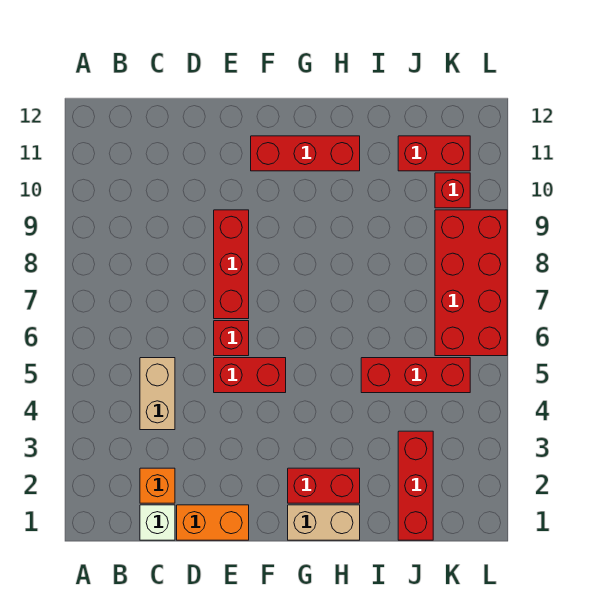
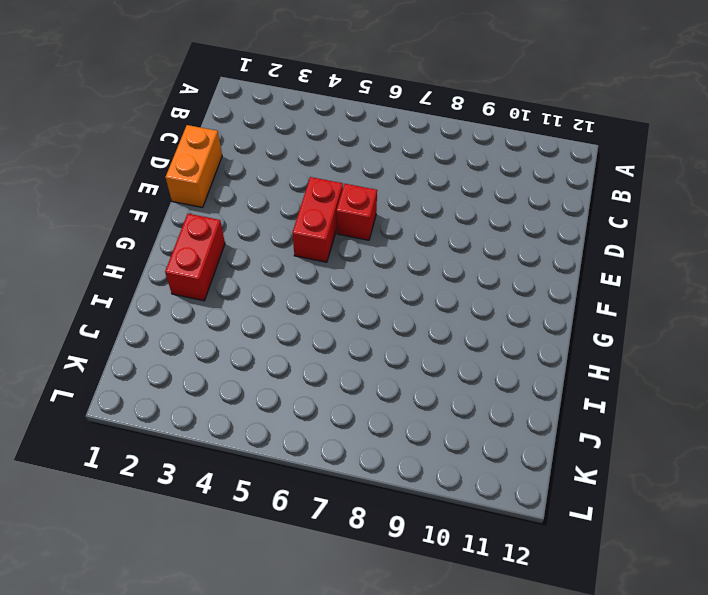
none -> white 1x1 brick [140,505,175,540]
none -> orange 1x1 brick [140,468,175,503]
none -> tan 1x2 brick [140,358,175,430]

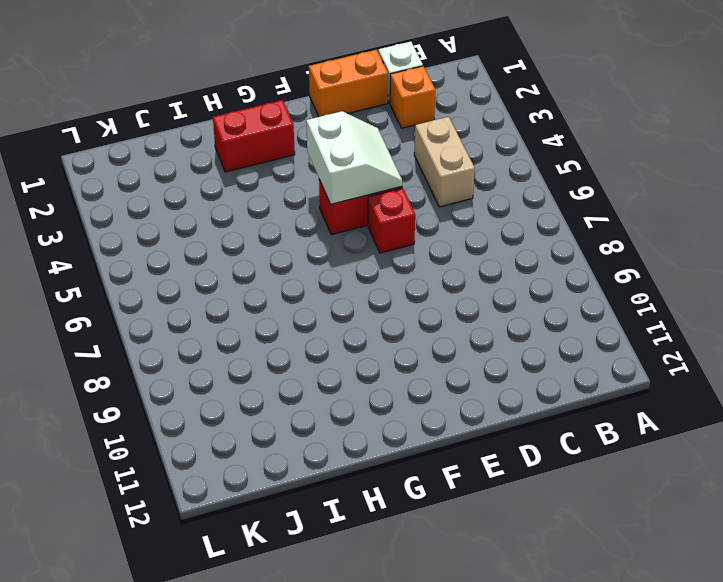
white 2x2 slope [306,111,402,204] -> none
none -> red 1x3 brick [214,210,249,319]
none -> red 1x3 brick [251,136,360,171]
none -> tan 1x2 brick [288,505,360,540]

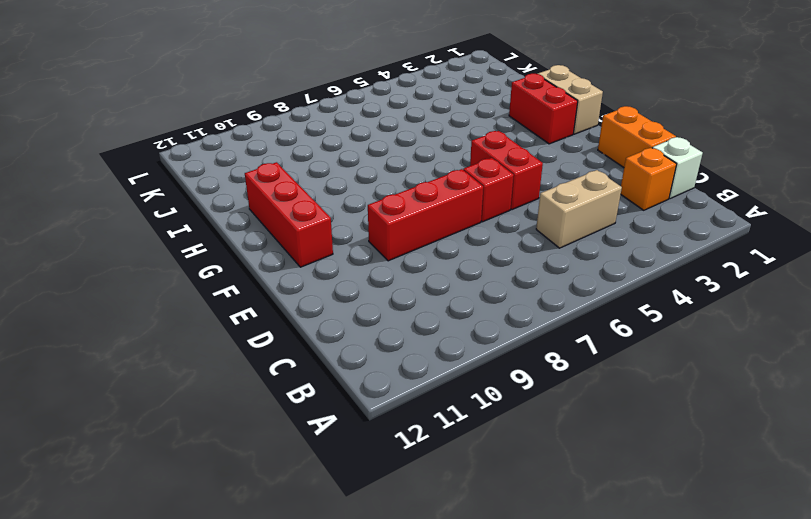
none -> red 1x3 brick [361,358,470,393]
none -> red 1x3 brick [398,431,433,540]
none -> red 1x2 brick [398,136,470,171]

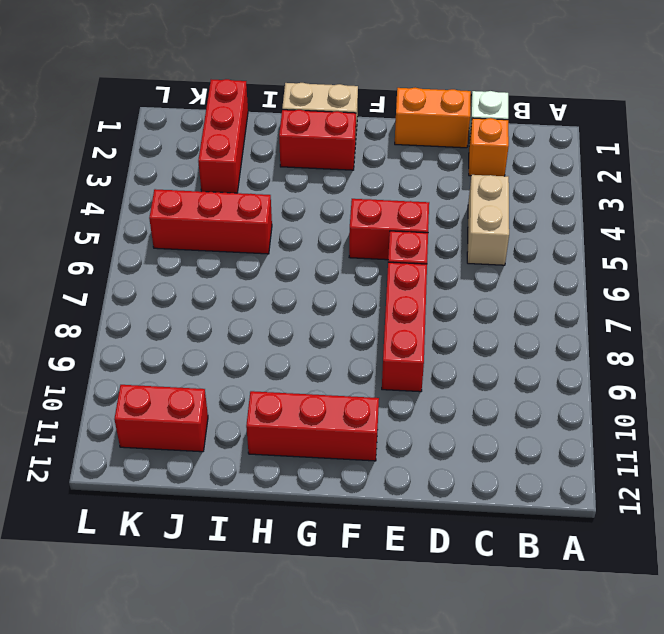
none -> red 2x4 brick [435,210,507,356]
none -> red 1x1 brick [435,173,470,208]

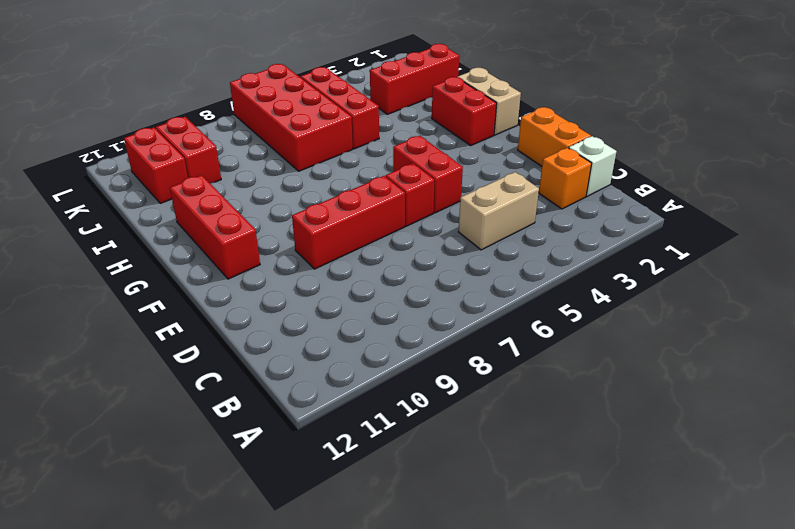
red 2x4 brick [230,64,353,171] -> red 2x4 brick turned to [435,210,507,356]
red 1x2 brick [156,117,221,183] -> red 1x1 brick [435,173,470,208]

